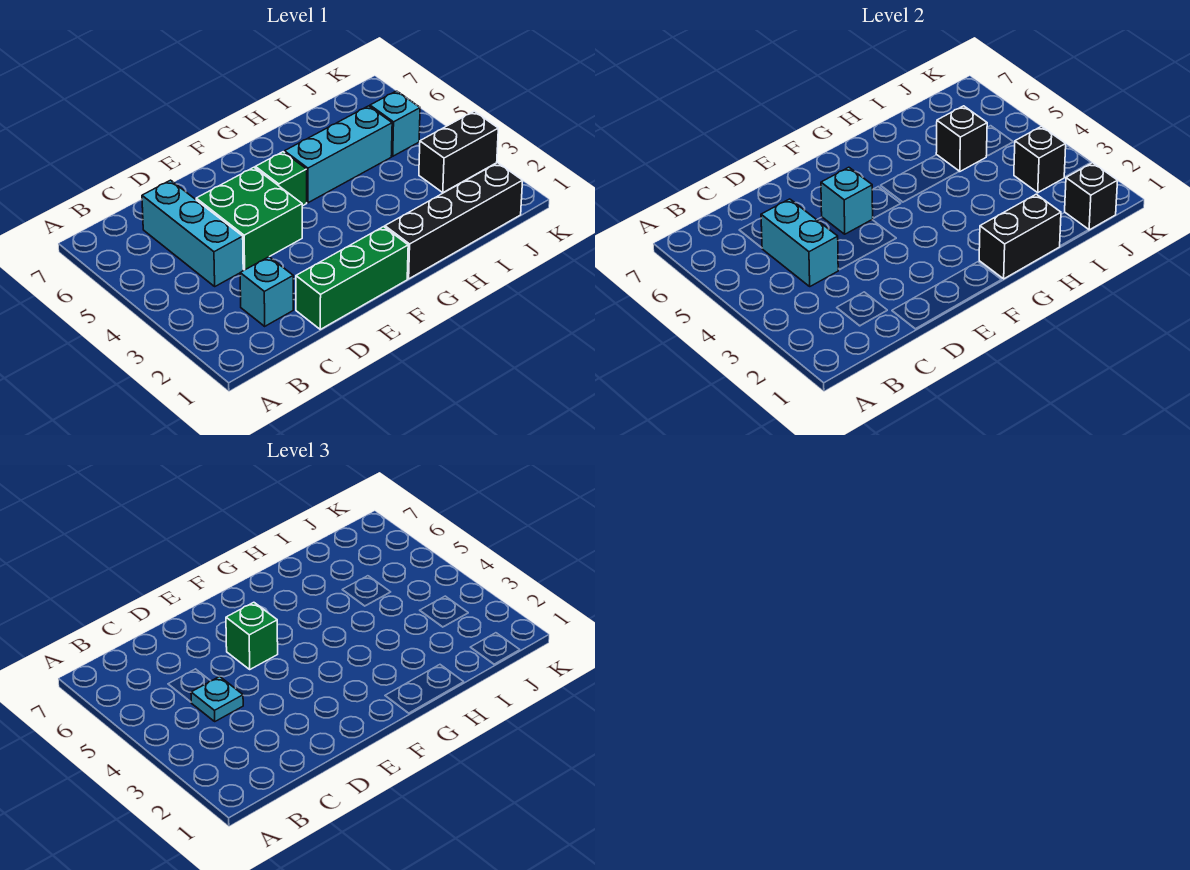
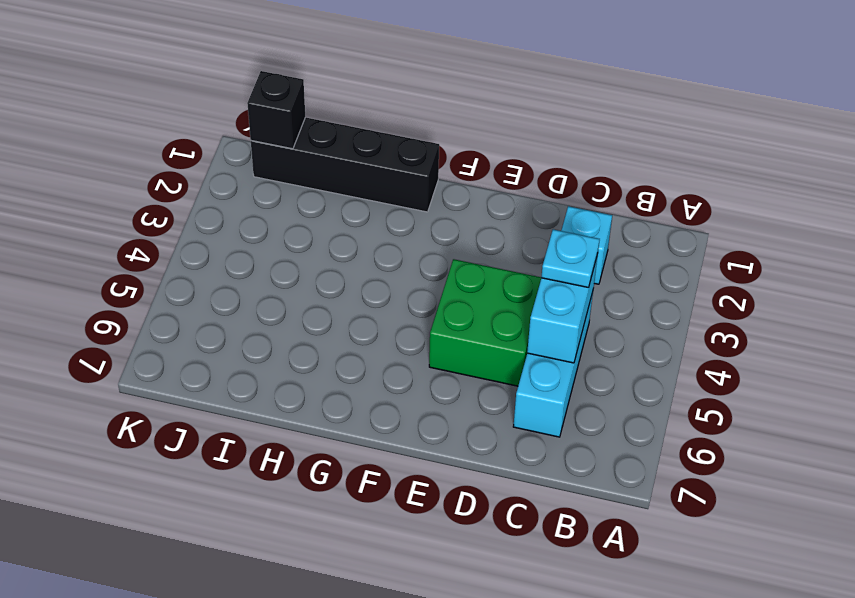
none -> green 1x3 brick [296,227,408,329]
none -> green 1x1 brick [255,152,307,206]
none -> cyan 1x3 brick [285,106,392,203]

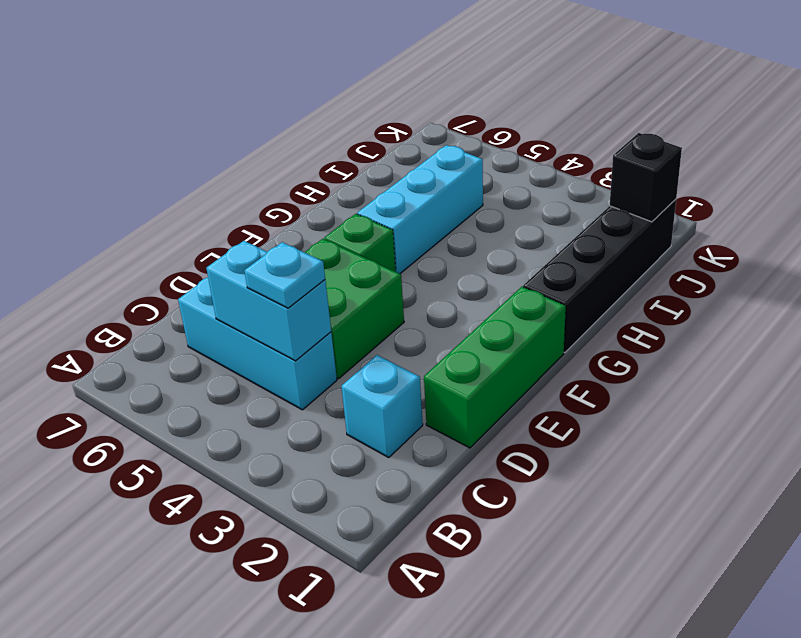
none -> black 1x2 brick [419,111,498,193]
none -> cyan 1x1 brick [370,91,420,156]
none -> cyan 1x1 brick [821,167,873,234]

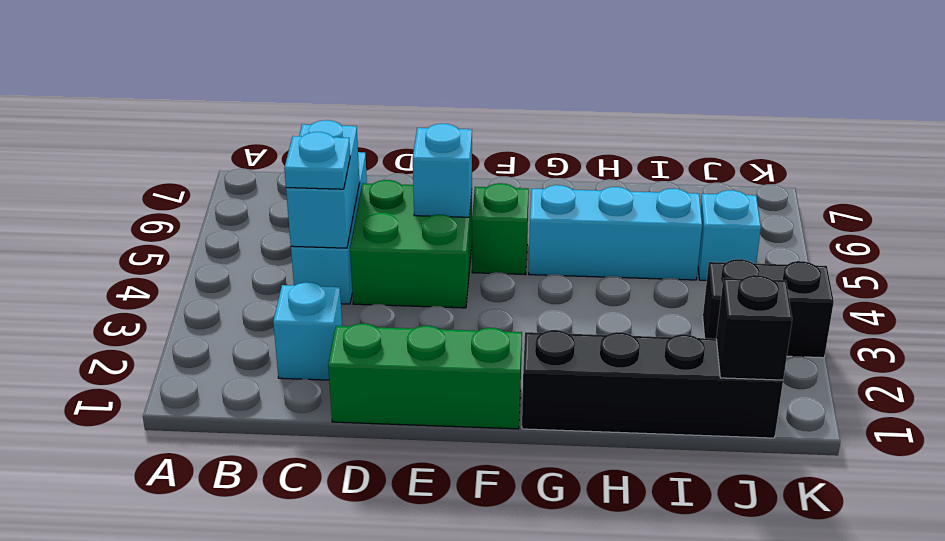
none -> black 1x2 brick [979,194,1061,279]
none -> black 1x1 brick [936,106,987,171]
none -> black 1x1 brick [1014,126,1066,193]

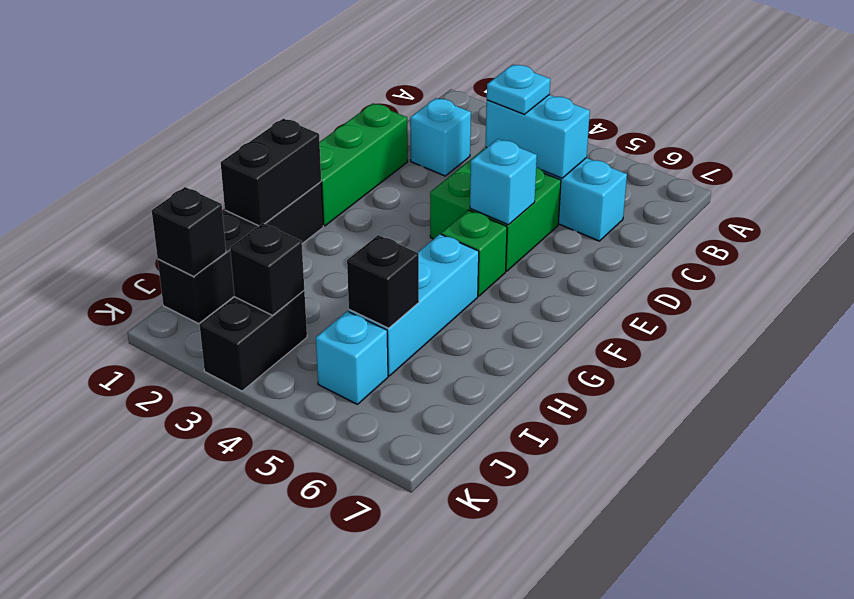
none -> green 1x1 brick [226,602,278,669]

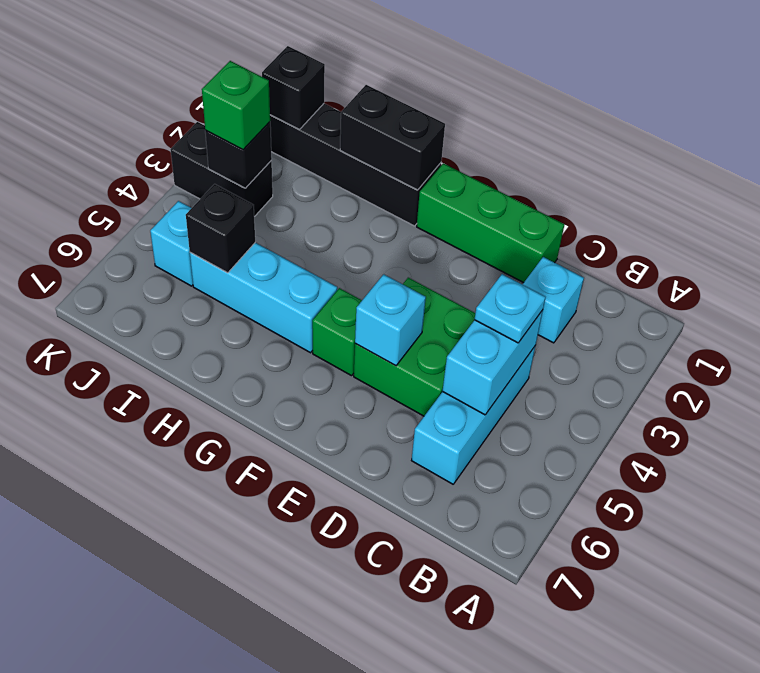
green 1x1 brick [202,61,270,150] -> green 1x1 brick moved to [226,602,278,669]

